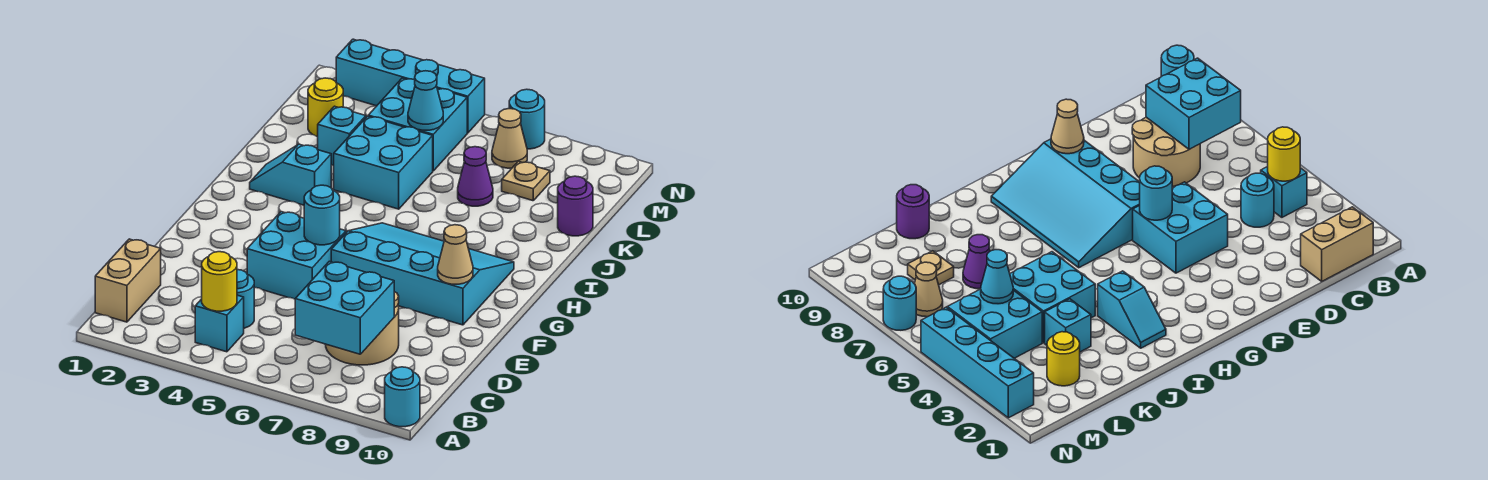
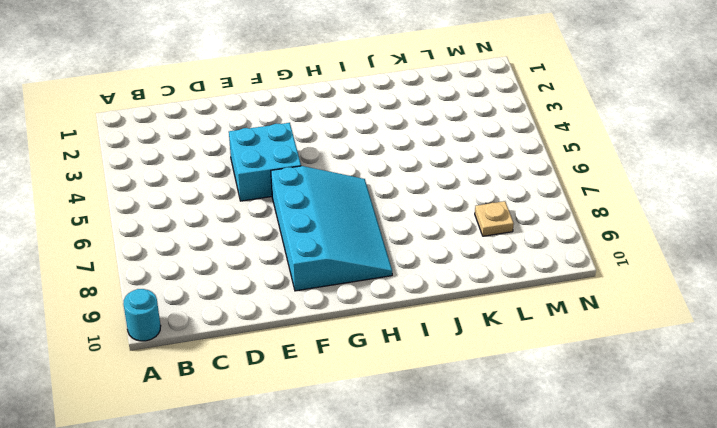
none -> tan 1x2 brick [95,239,161,322]
none -> cyan 1x1 brick [195,295,244,352]
none -> cyan 1x1 round brick [237,270,254,328]

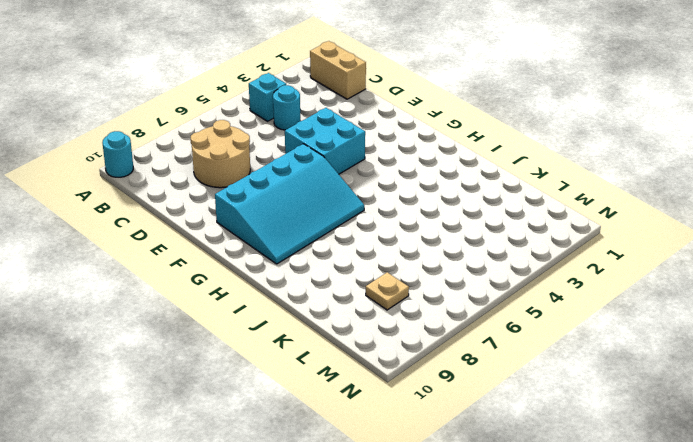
none -> cyan 1x2 slope [250,144,331,205]
none -> cyan 2x2 brick [334,116,433,209]
none -> cyan 1x1 brick [318,106,366,166]

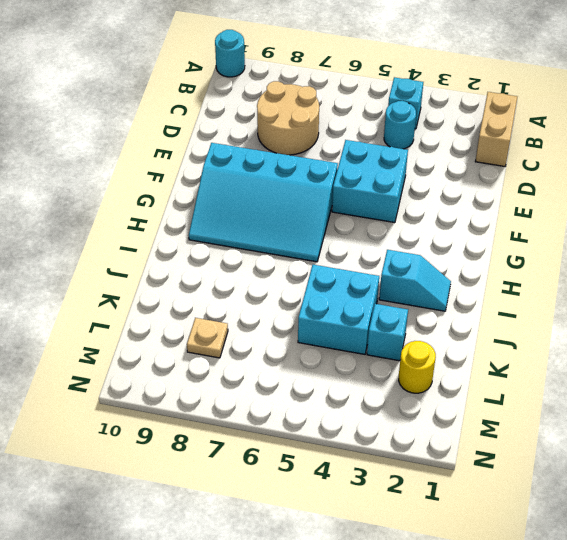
none -> purple 1x1 cone [458,147,493,206]
none -> purple 1x1 round brick [558,176,593,236]
none -> cyan 2x2 brick [368,78,467,171]

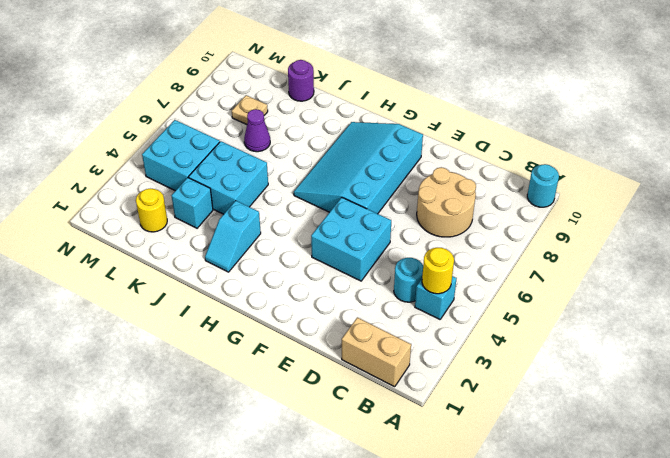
none -> tan 1x1 cone [492,109,527,168]
none -> cyan 1x4 brick [336,39,485,133]
none -> cyan 1x1 round brick [509,89,545,149]

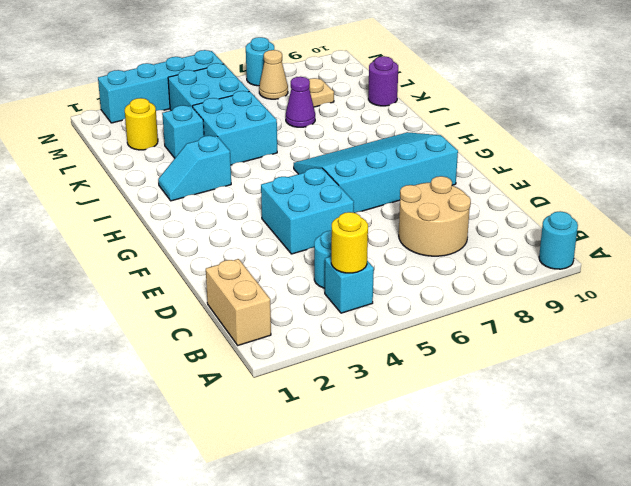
none -> cyan 2x2 brick [295,261,394,354]
none -> cyan 1x1 round brick [304,185,340,245]
none -> tan 1x1 cone [438,225,473,284]

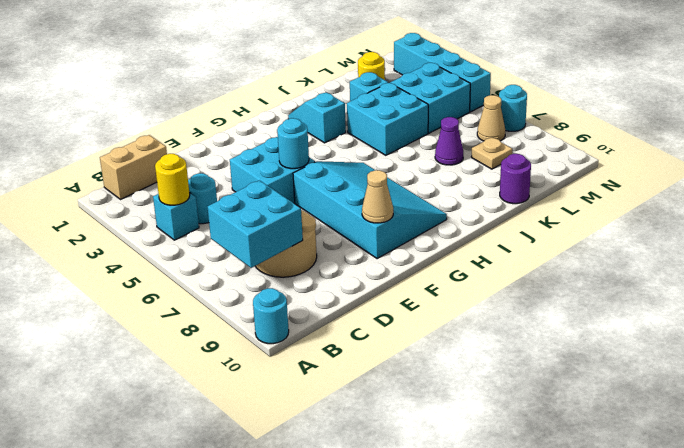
none -> cyan 1x1 cone [408,71,443,130]

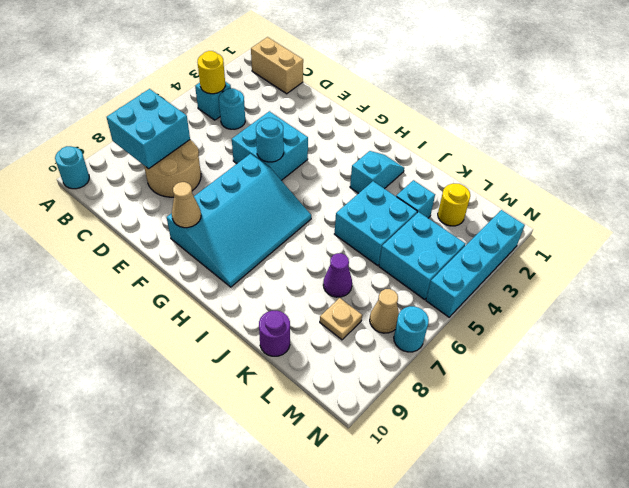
none -> cyan 1x1 cone [408,71,443,130]

